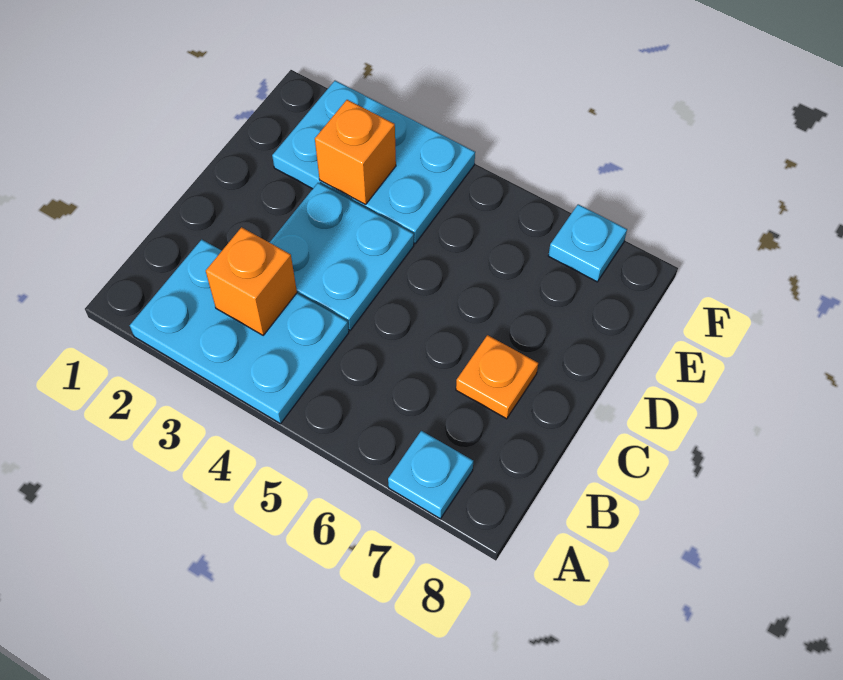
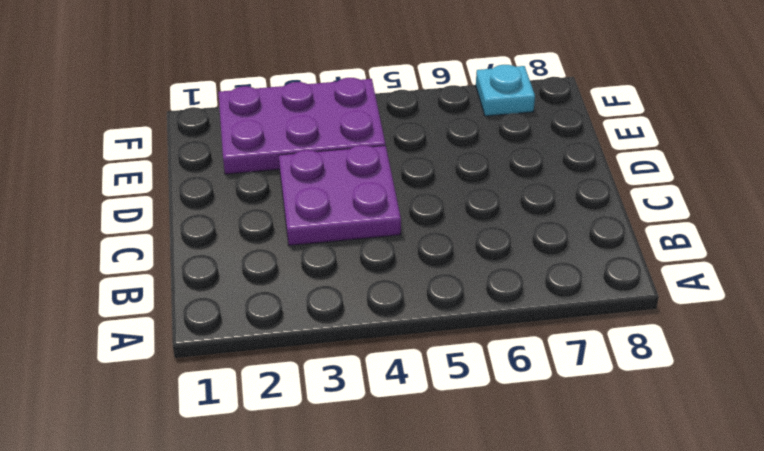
purple 2x2 plate [279,145,401,246] -> cyan 2x2 plate [269,183,414,330]
purple 2x3 plate [218,78,385,174] -> cyan 2x3 plate [272,81,475,243]
none -> cyan 2x3 plate [130,240,349,424]
none -> cyan 1x1 plate [388,431,473,519]

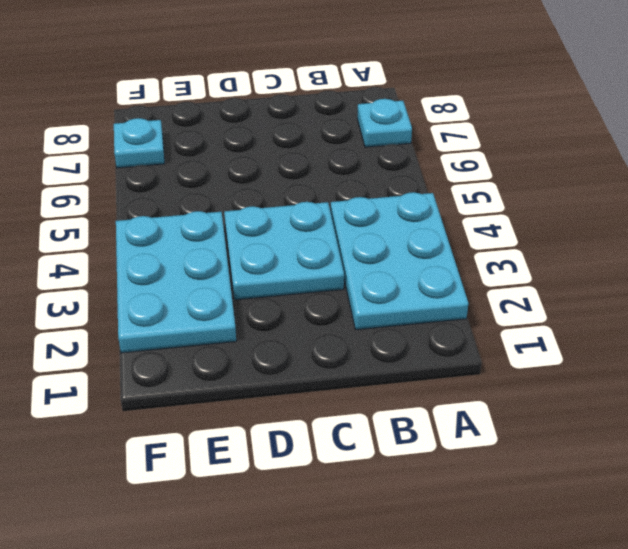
none -> orange 1x1 plate [456,335,538,419]
none -> orange 1x1 brick [206,227,297,335]

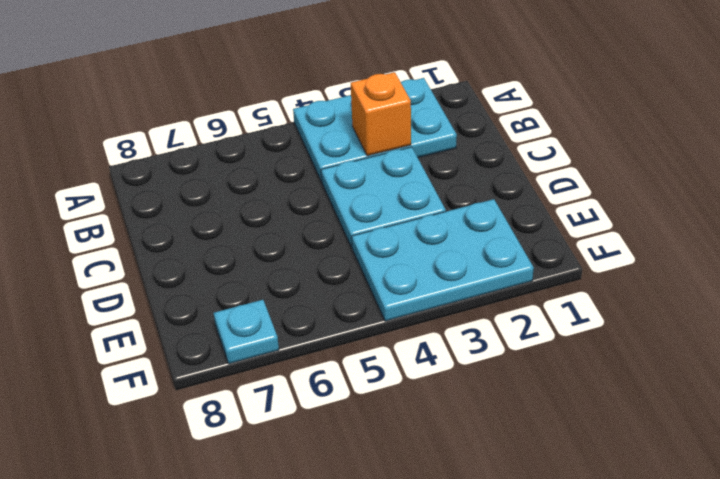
none -> cyan 1x1 plate [388,431,473,519]
none -> orange 1x1 plate [456,335,538,419]

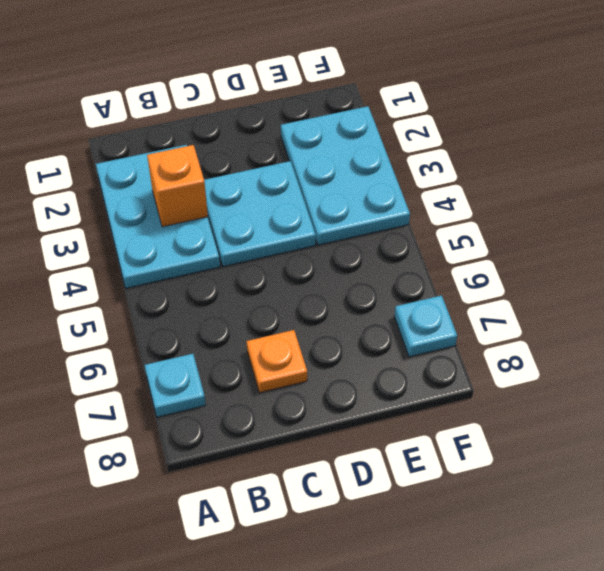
none -> orange 1x1 brick [315,100,396,204]

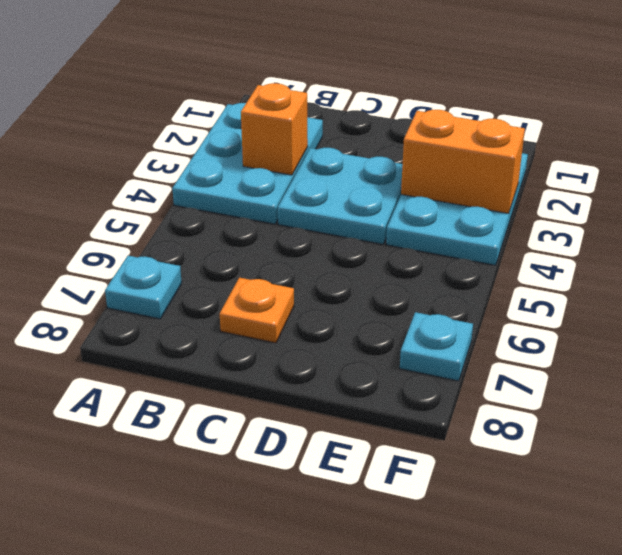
orange 1x2 brick [401,110,525,213] -> orange 1x1 brick [315,100,396,204]

